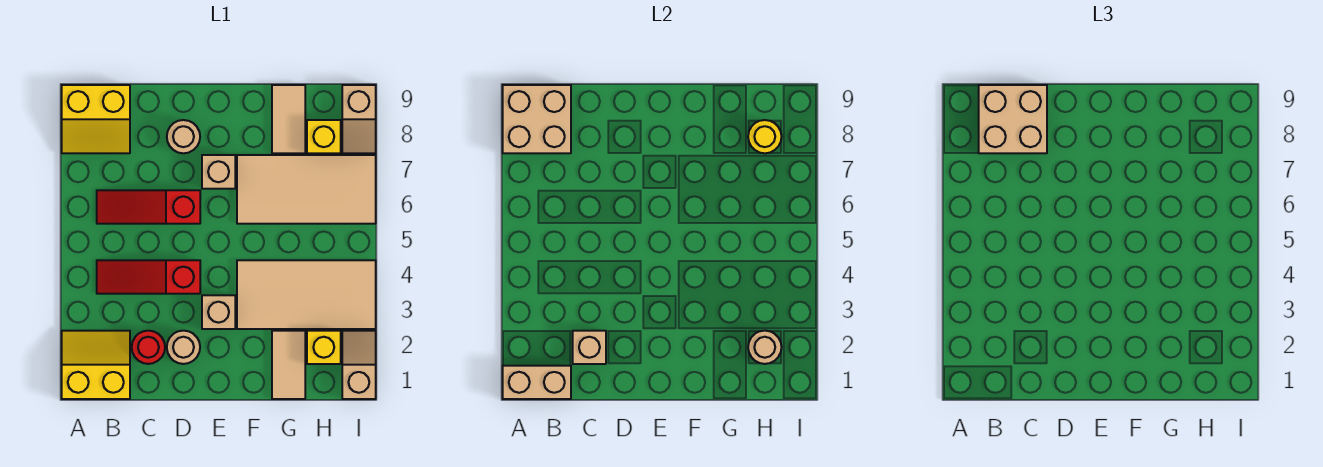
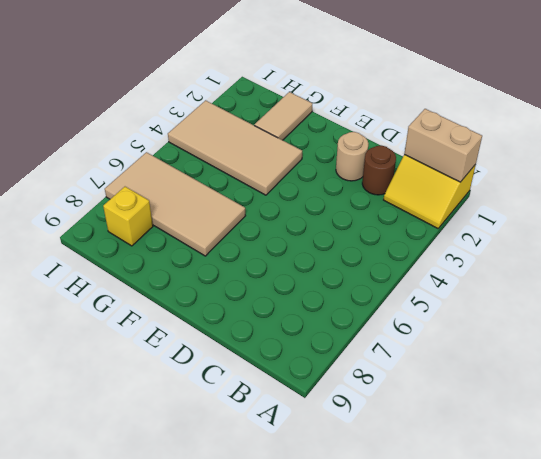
brown 1x1 round brick [362,145,396,195] -> red 1x1 round brick [132,331,165,364]
none -> yellow 2x2 slope [62,85,130,153]
none -> red 1x3 slope [97,260,200,294]
none -> red 1x3 slope [97,190,200,224]

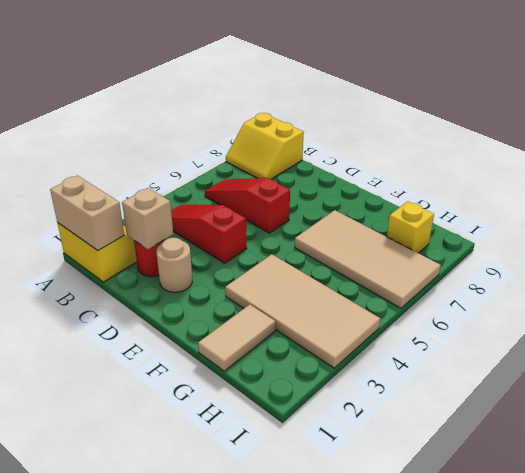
none -> tan 1x1 round brick [167,120,200,153]
none -> tan 1x1 brick [202,295,235,329]
none -> tan 1x1 brick [202,155,235,189]

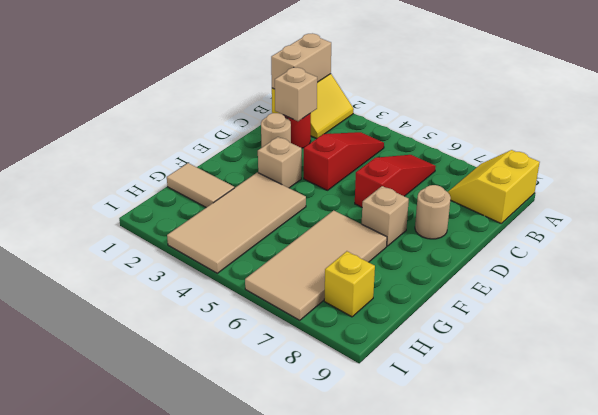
none -> tan 1x2 tile [272,85,305,153]
none -> yellow 1x1 brick [307,331,341,364]
none -> tan 1x2 slope [342,331,376,399]

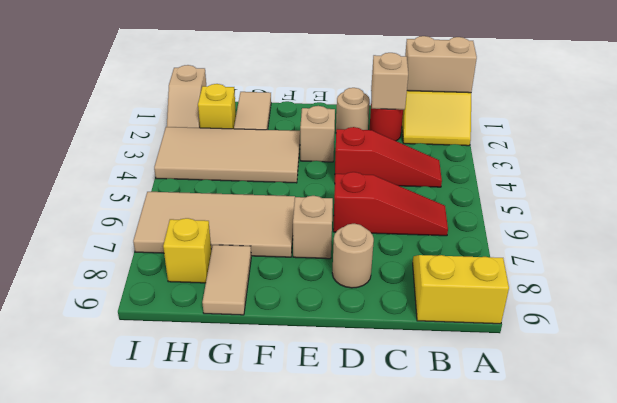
none -> tan 1x2 slope [342,85,376,153]
none -> tan 2x2 brick [503,85,571,153]
none -> tan 1x1 round brick [748,331,781,364]

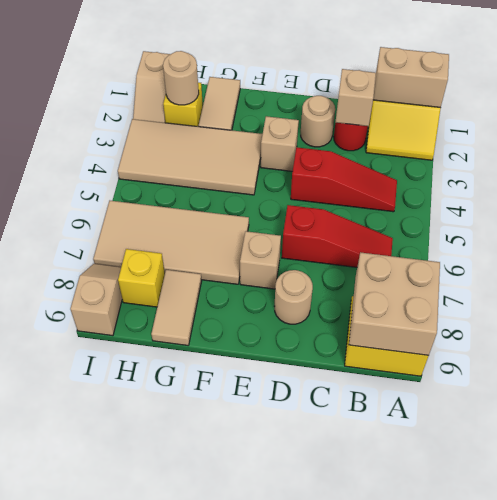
none -> yellow 1x1 round brick [748,120,782,153]
none -> tan 2x2 brick [979,85,1047,153]

